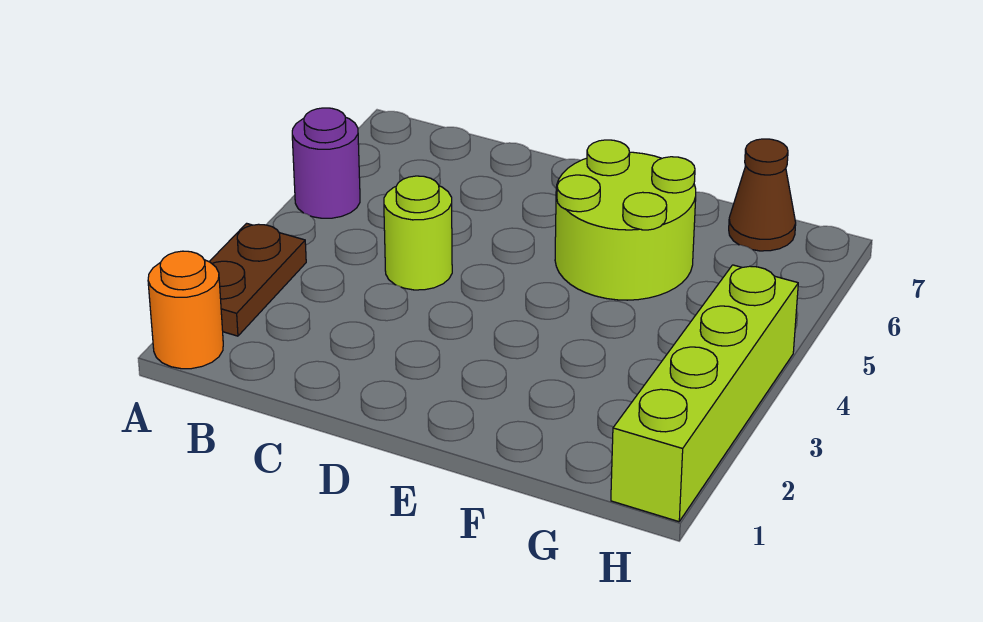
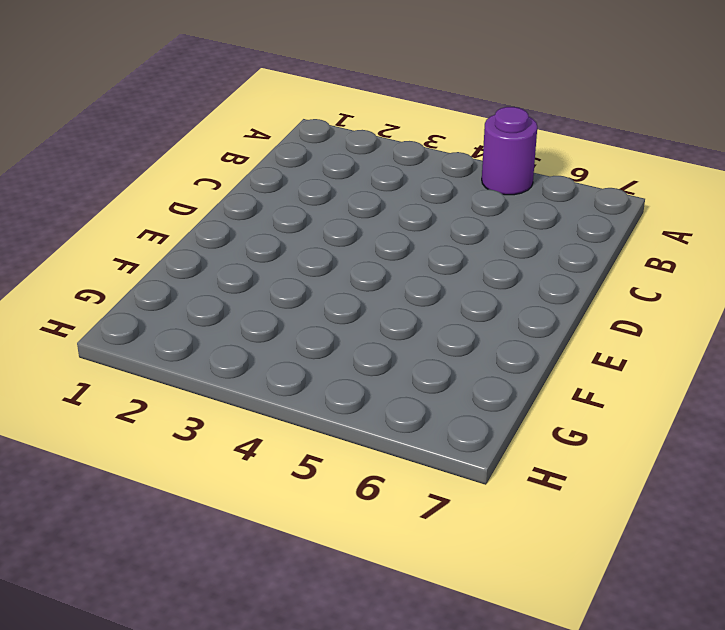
none -> orange 1x1 round brick [148,251,223,369]
none -> brown 1x2 plate [209,223,306,336]

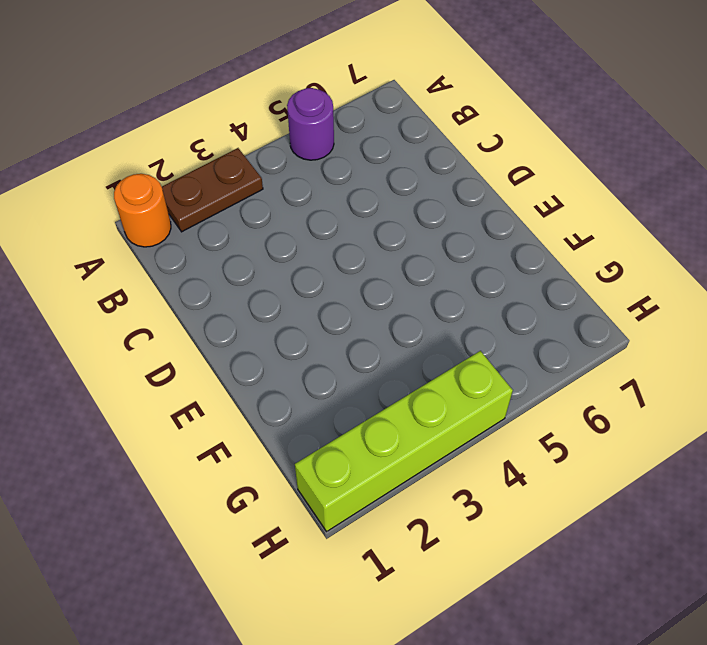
none -> lime 1x1 round brick [384,176,452,290]
none -> lime 2x2 round brick [555,140,696,300]

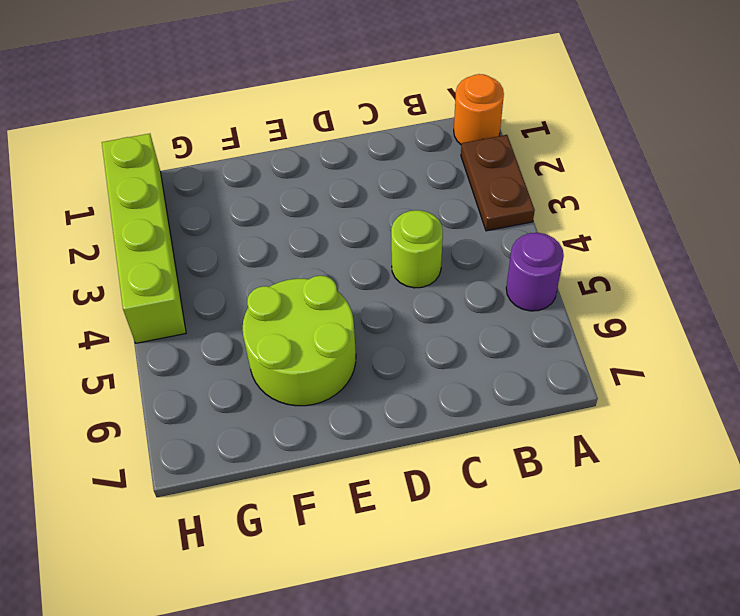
none -> brown 1x1 cone [729,139,796,251]

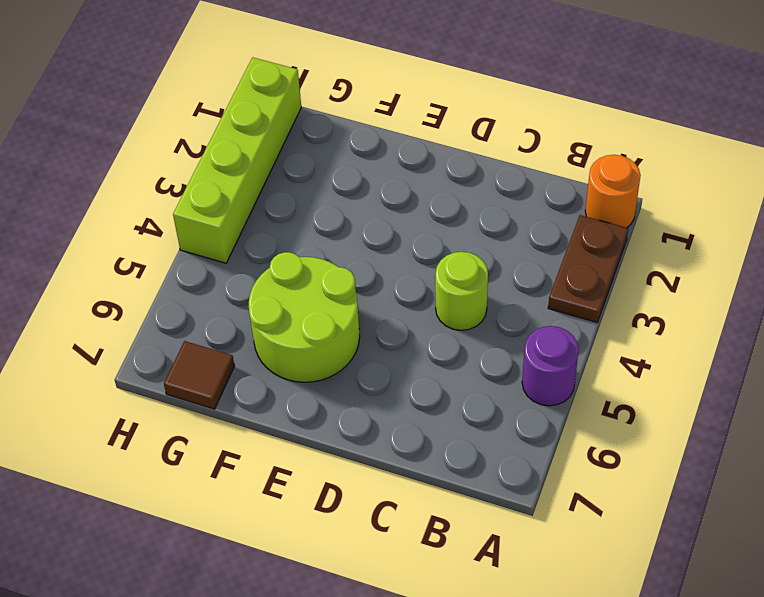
brown 1x1 tile [164,341,234,409] -> brown 1x1 cone [729,139,796,251]

